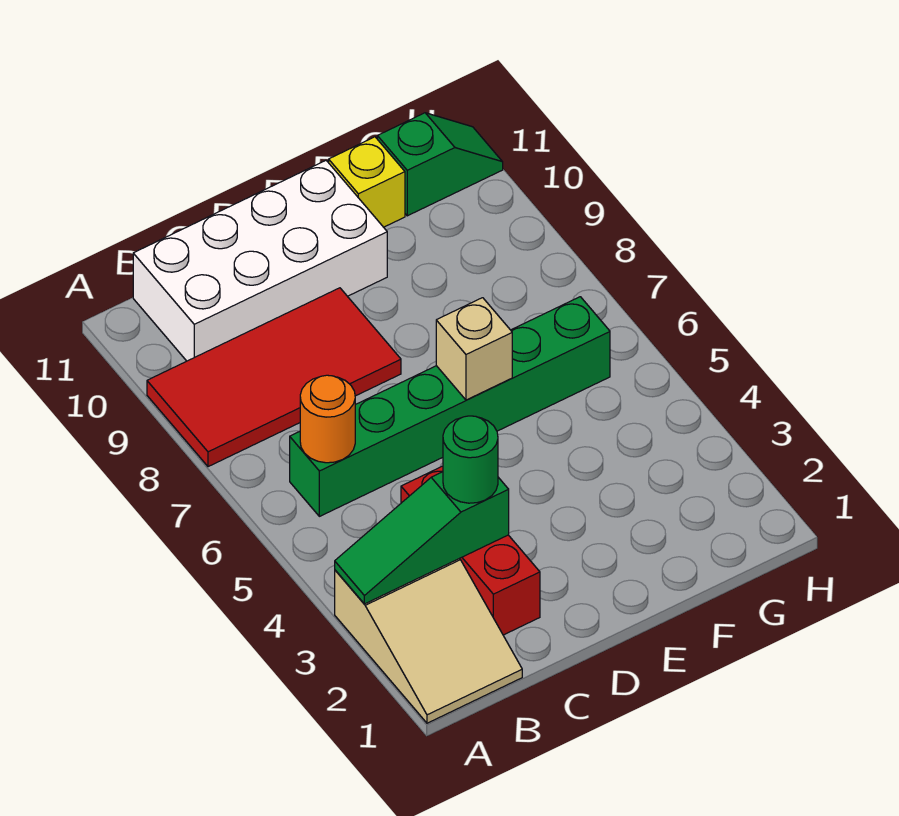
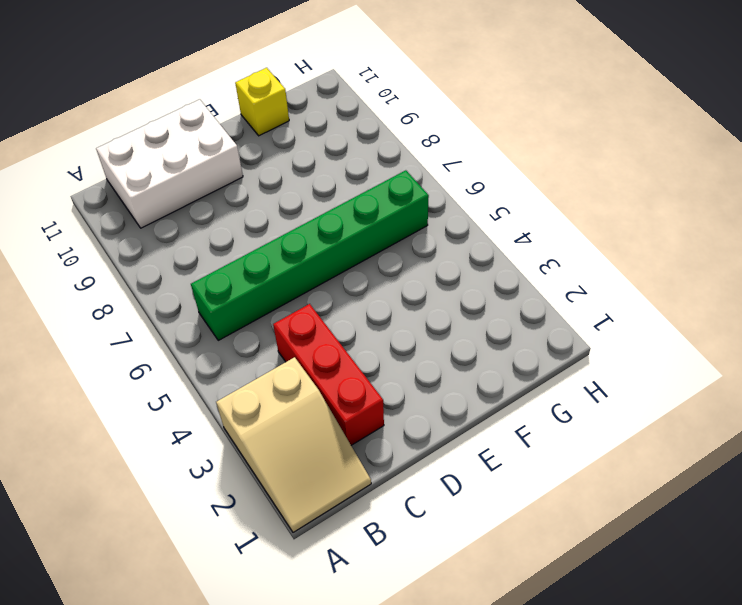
white 2x3 brick [96,99,243,228] -> white 2x4 brick [133,161,387,361]
none -> red 2x4 tile [147,288,401,467]
none -> green 1x2 slope [377,113,503,216]

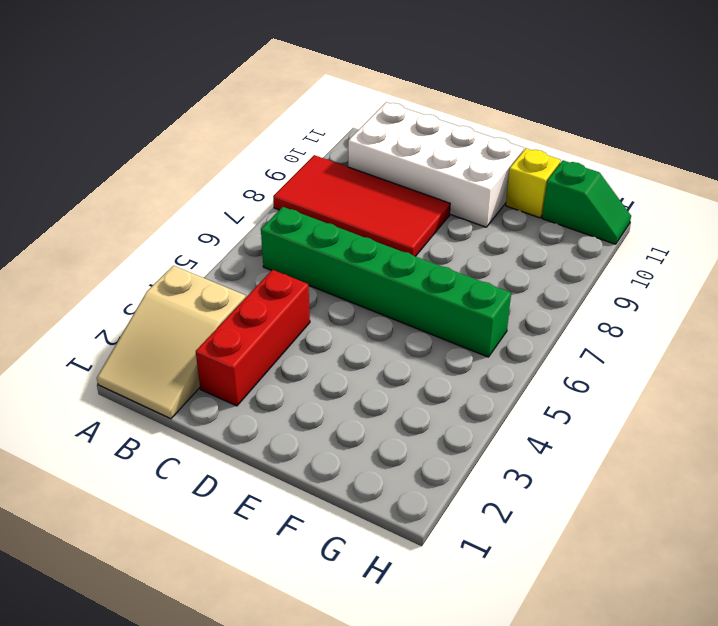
none -> green 1x3 slope [335,472,509,604]
none -> orange 1x1 round brick [300,375,355,463]

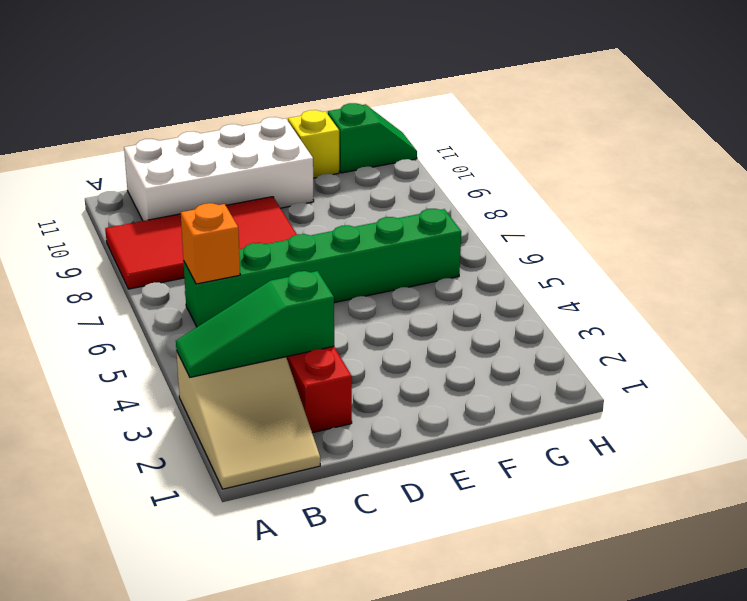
orange 1x1 brick [181,203,240,284] -> orange 1x1 round brick [300,375,355,463]
none -> tan 1x1 brick [436,298,512,400]
none -> green 1x1 round brick [443,416,498,503]

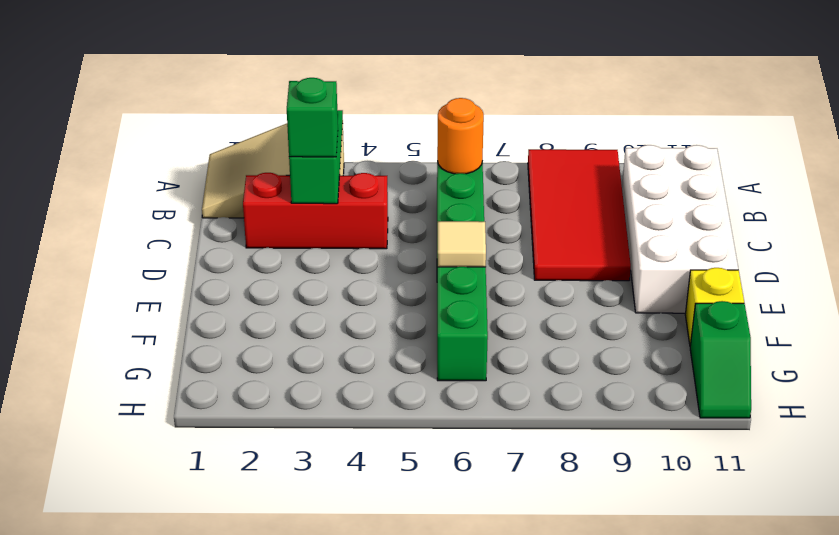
green 1x1 brick [287,78,338,157] -> green 1x1 round brick [443,416,498,503]
tan 1x1 tile [438,221,486,267] -> tan 1x1 brick [436,298,512,400]

